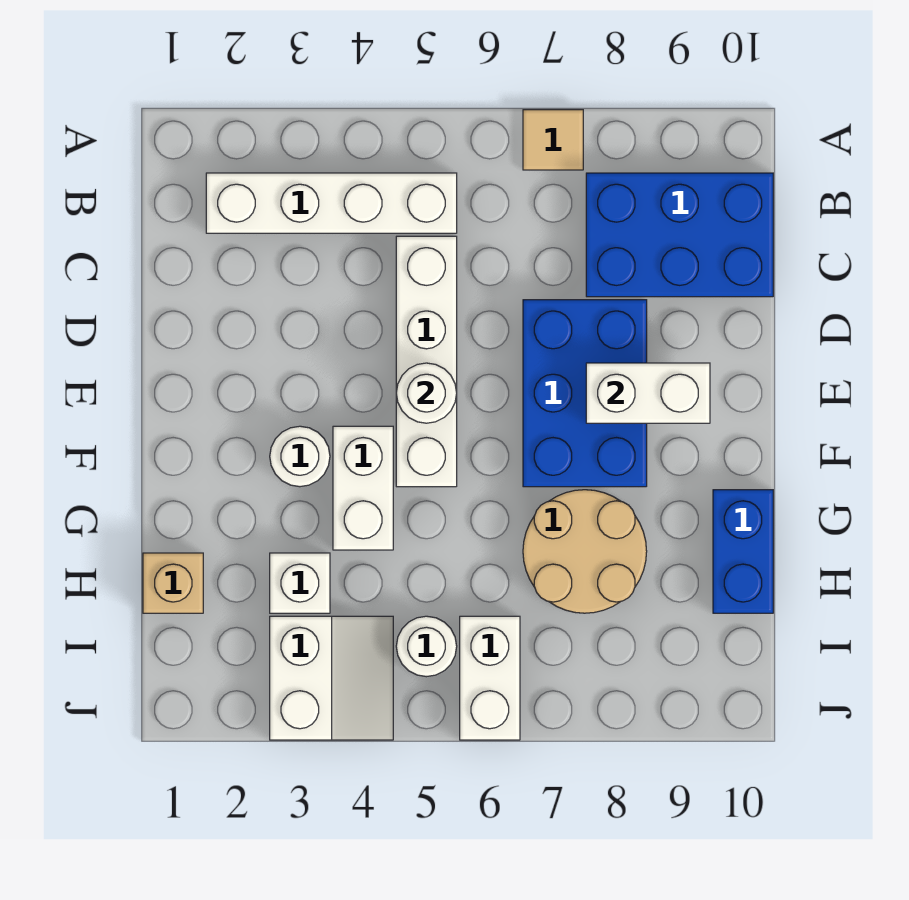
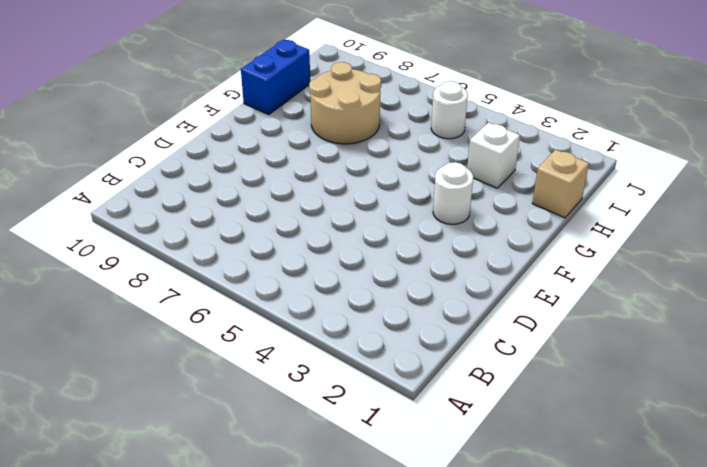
none -> tan 1x1 tile [523,110,583,170]
none -> white 1x4 brick [206,173,457,233]
none -> blue 2x3 brick [586,173,773,297]

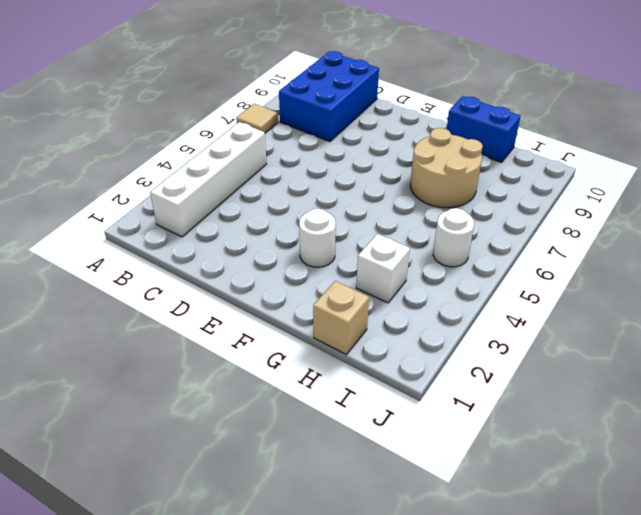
none -> white 1x4 brick [396,236,457,487]
none -> blue 2x3 brick [523,300,647,487]
none -> white 1x2 brick [333,426,393,550]

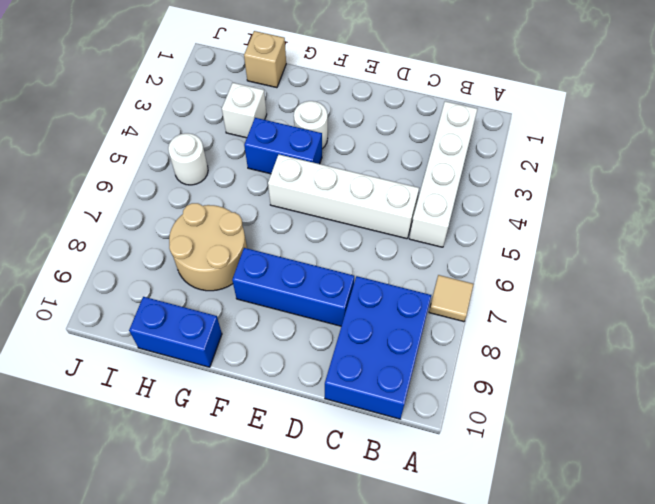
blue 1x3 brick [232,248,354,326] -> blue 2x3 brick [523,300,647,487]
blue 1x2 brick [244,118,322,174] -> white 1x2 brick [333,426,393,550]
none -> white 2x2 slope [270,616,393,740]
none -> white 1x2 brick [460,616,520,740]
none -> white 1x1 round brick [396,363,457,423]

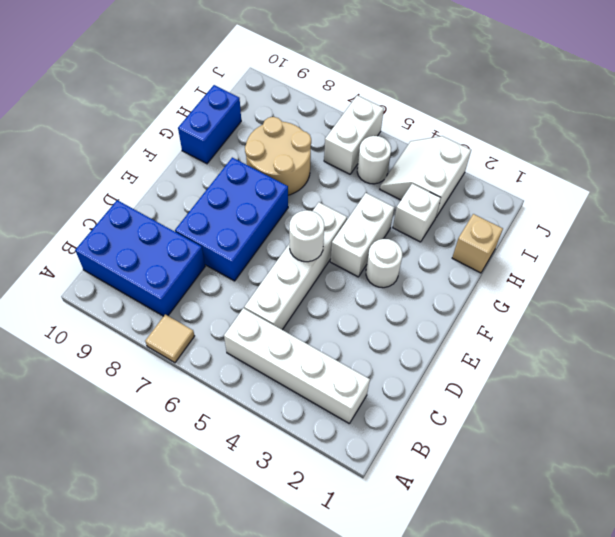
none -> white 1x2 brick [586,363,710,423]

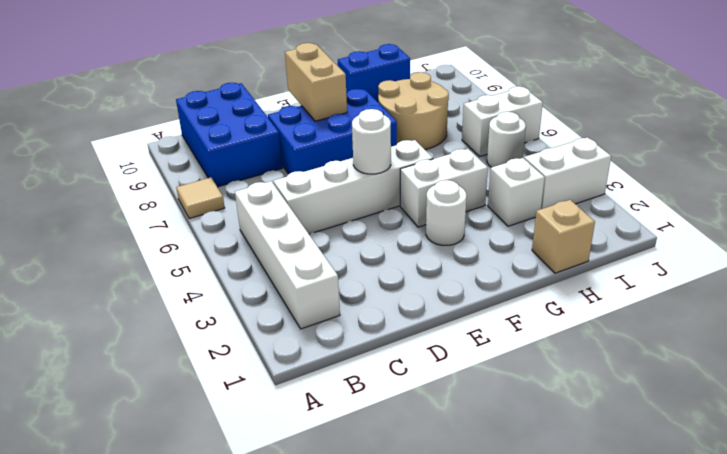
tan 1x2 brick [285,43,347,121] -> white 1x2 brick [586,363,710,423]

